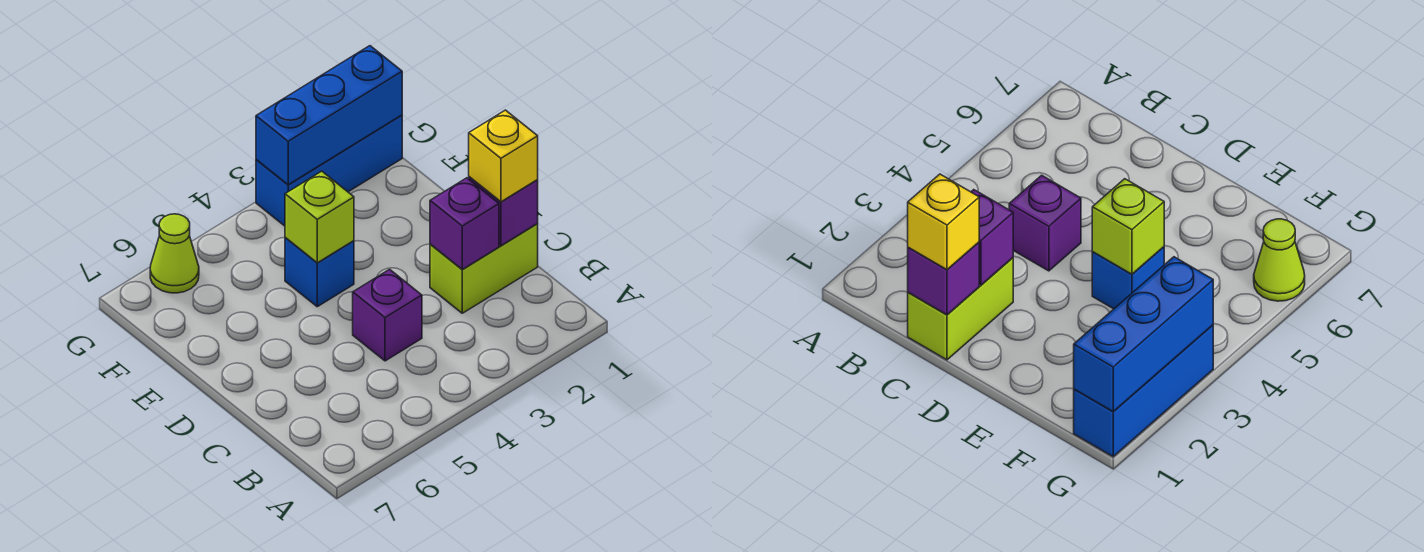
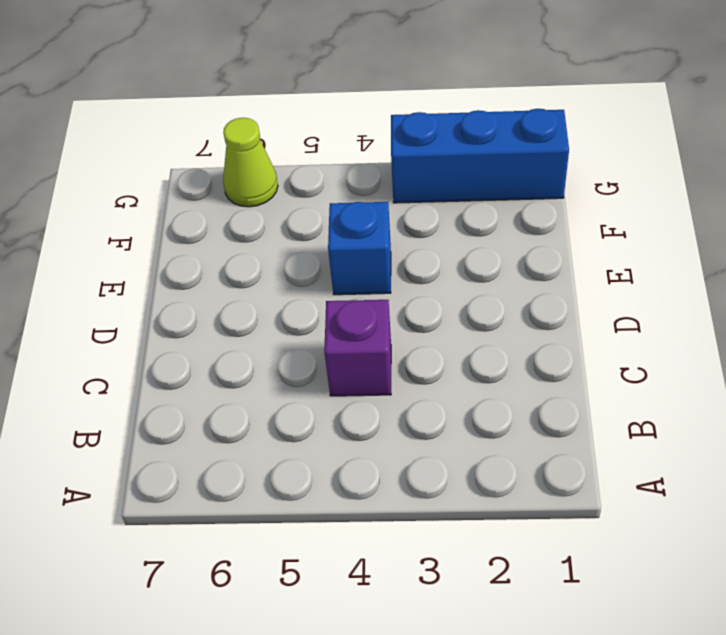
none -> lime 1x2 brick [430,224,538,313]
none -> purple 1x1 brick [469,177,538,246]

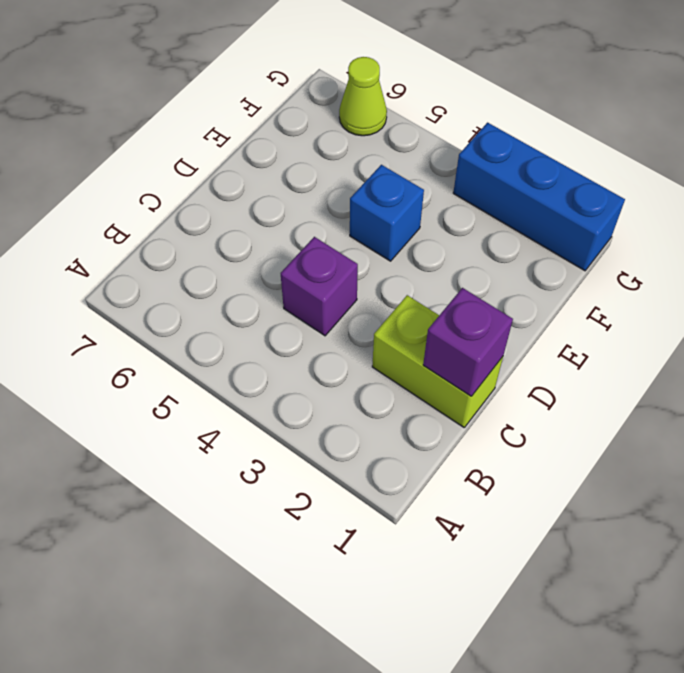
none -> purple 1x1 brick [430,178,499,270]
none -> lime 1x1 brick [285,171,354,263]

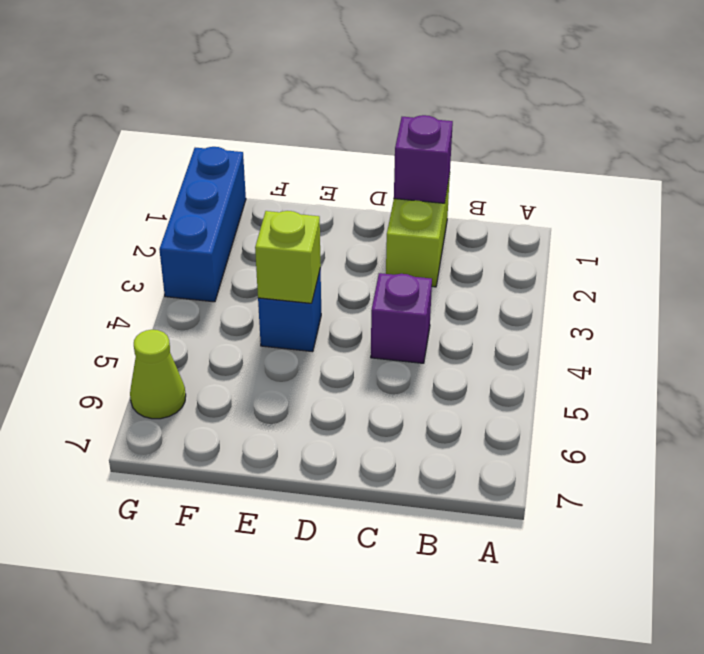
none -> purple 1x1 brick [430,178,499,270]
none -> blue 1x3 brick [256,46,402,185]

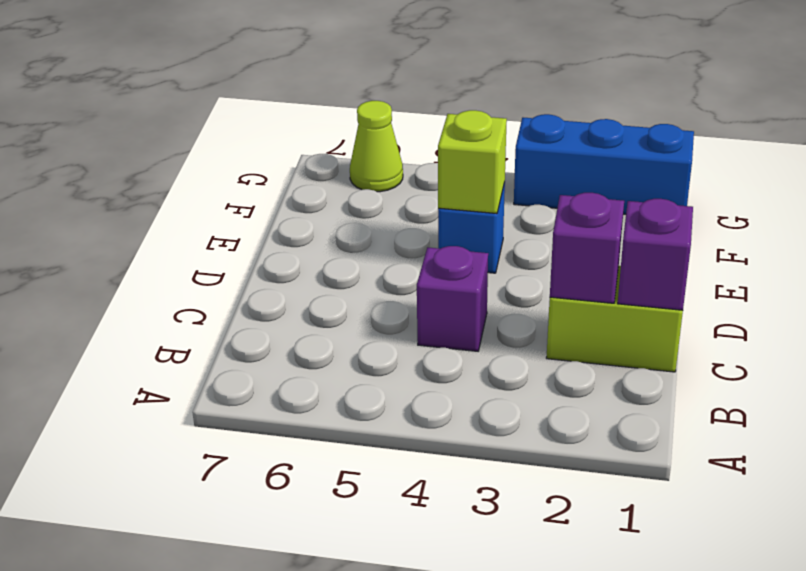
none -> blue 1x3 brick [256,46,402,185]
none -> yellow 1x1 brick [469,110,538,202]

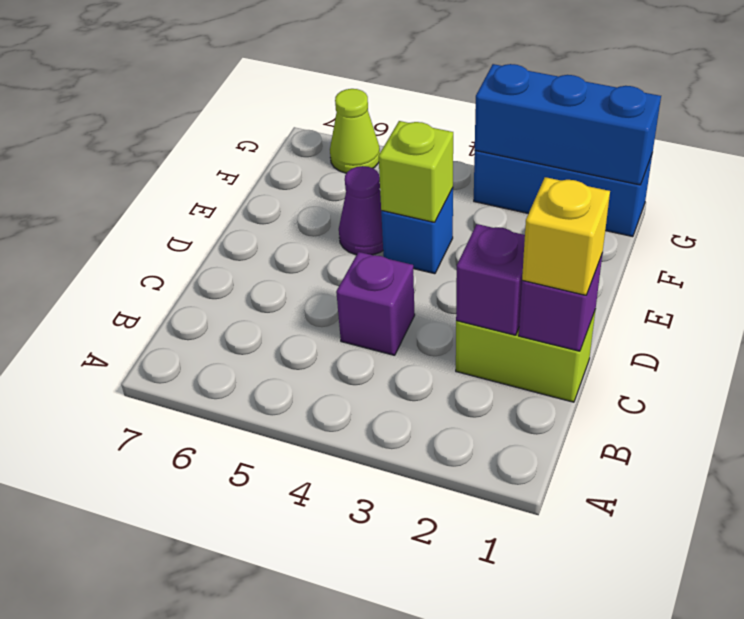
purple 1x1 cone [339,166,383,255] -> none

